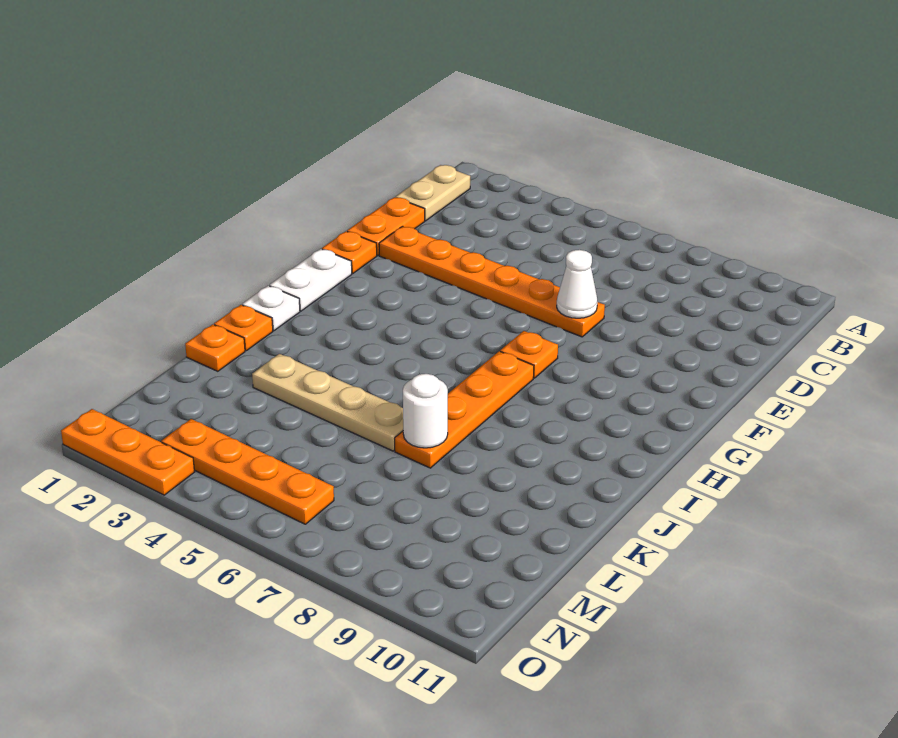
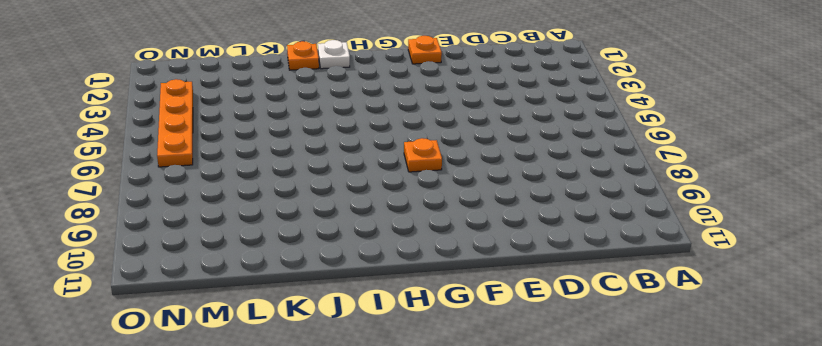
none -> tan 1x2 plate [396,165,470,221]
none -> orange 1x2 plate [347,197,425,255]
none -> orange 1x6 plate [379,226,605,337]

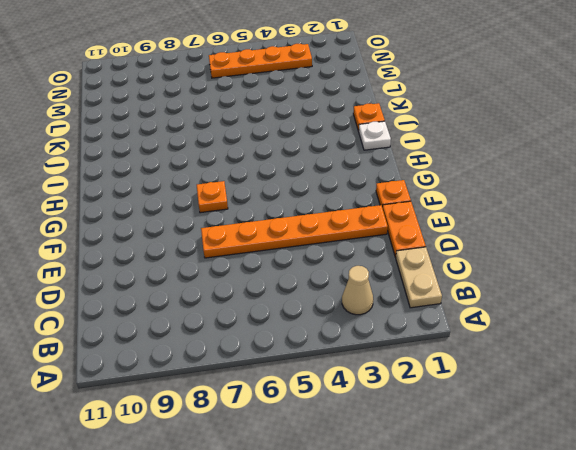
tan 1x1 cone [342,266,373,315] -> none
none -> white 1x2 plate [270,249,352,311]
none -> orange 1x4 plate [395,351,534,468]
none -> orange 1x1 plate [185,324,245,371]

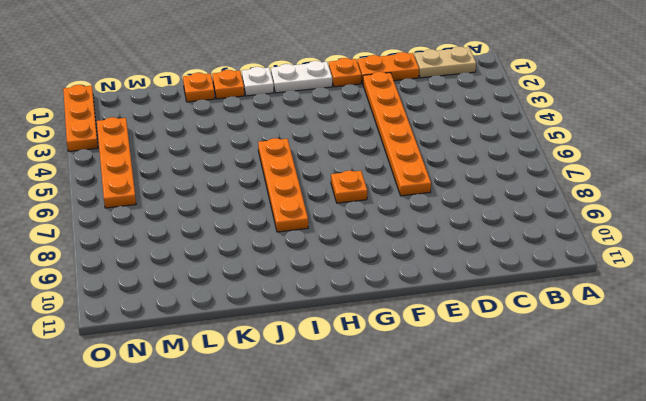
orange 1x4 plate [258,138,308,232] -> orange 1x4 plate turned to [395,351,534,468]
none -> tan 1x4 plate [252,354,403,451]
none -> white 1x1 cone [557,250,597,318]
none -> white 1x1 round brick [403,374,448,448]

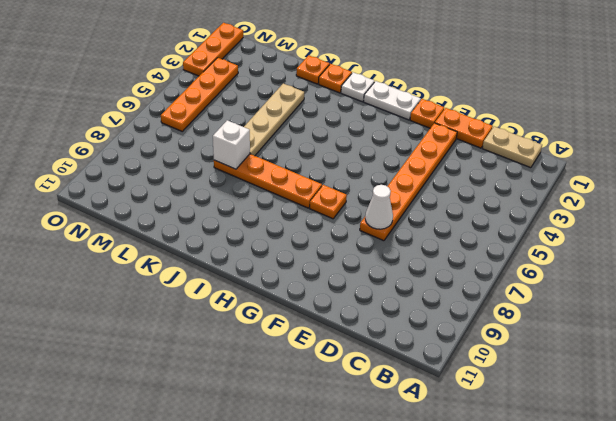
white 1x1 brick [213,120,250,169] -> white 1x1 round brick [403,374,448,448]

